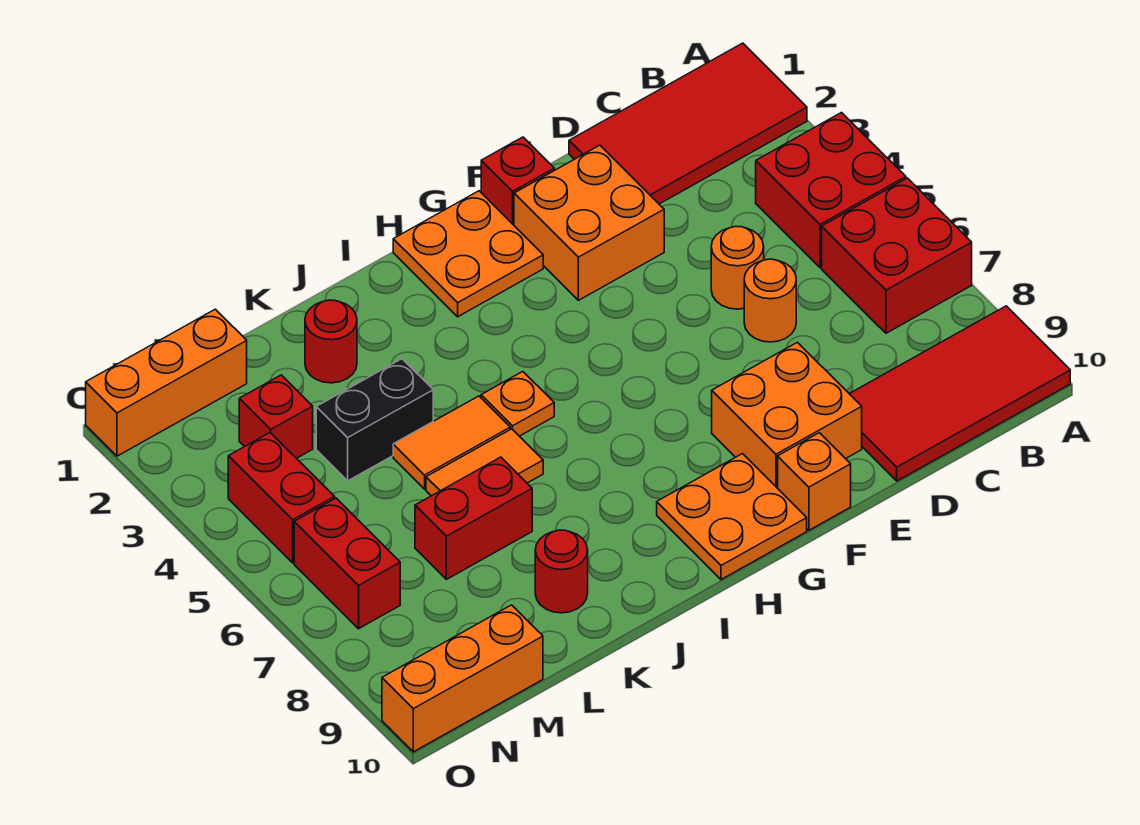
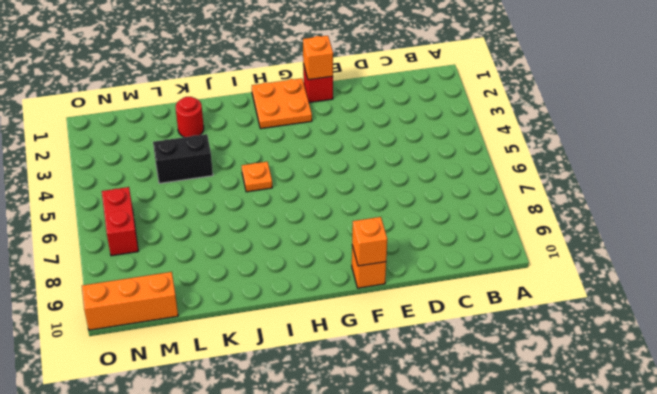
orange 1x1 brick [303,36,333,80] -> none
orange 1x1 brick [352,217,387,266] -> none
none -> red 2x4 tile [569,43,807,204]
none -> red 2x2 brick [756,113,906,268]
none -> red 2x2 brick [822,178,972,333]

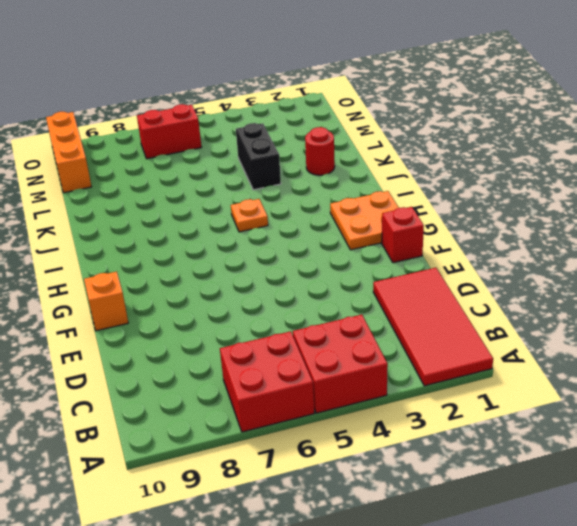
none -> red 2x4 tile [850,306,1070,481]
none -> orange 1x1 round brick [711,226,764,309]
none -> orange 1x1 round brick [744,259,796,342]

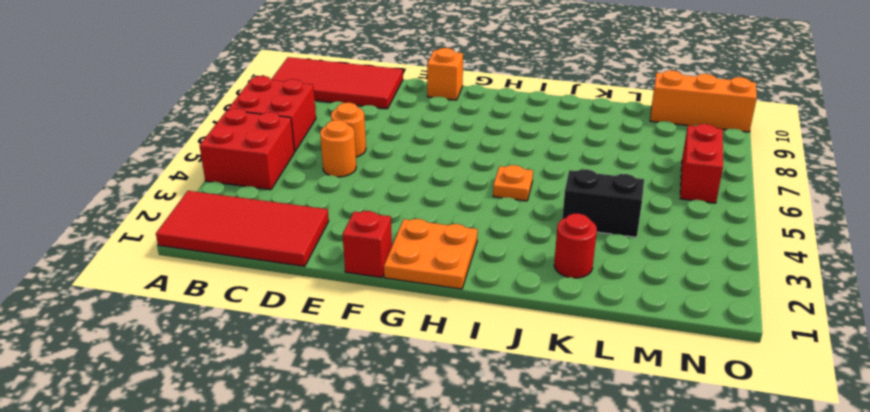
none -> orange 2x2 brick [514,145,664,300]
none -> orange 2x2 brick [712,342,862,488]
none -> orange 2x2 plate [657,454,807,580]

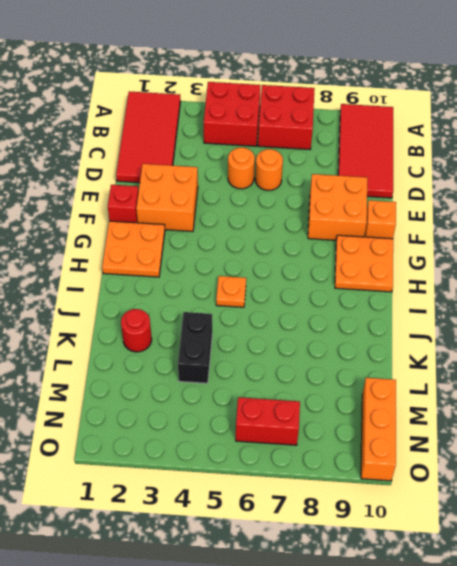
none -> orange 1x2 tile [393,396,510,489]
none -> orange 1x2 tile [426,429,543,496]
none -> red 1x2 brick [415,457,532,579]

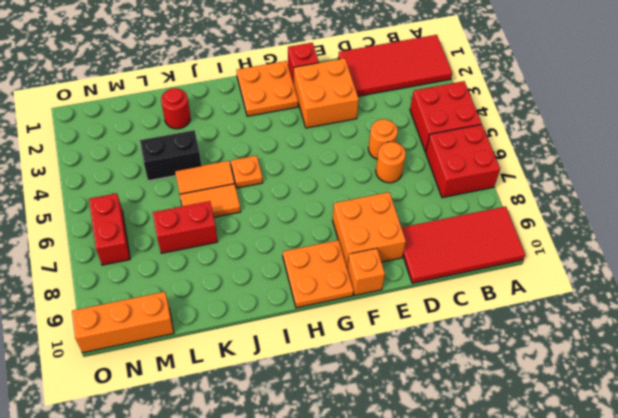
none -> red 1x1 round brick [535,530,588,613]
none -> orange 1x3 brick [86,309,247,456]
none -> red 1x1 brick [239,375,313,458]

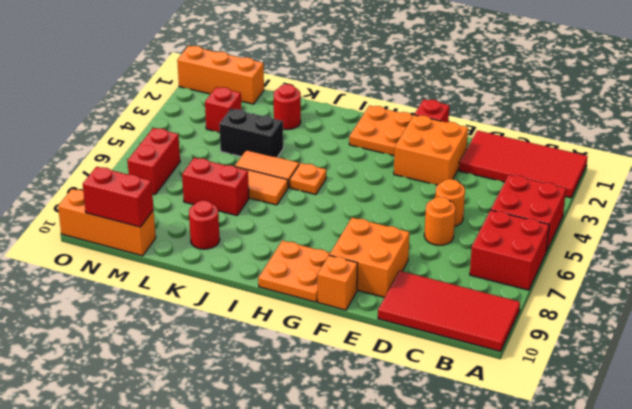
red 1x2 brick [83,167,154,227] -> red 1x2 brick turned to [228,433,335,563]

